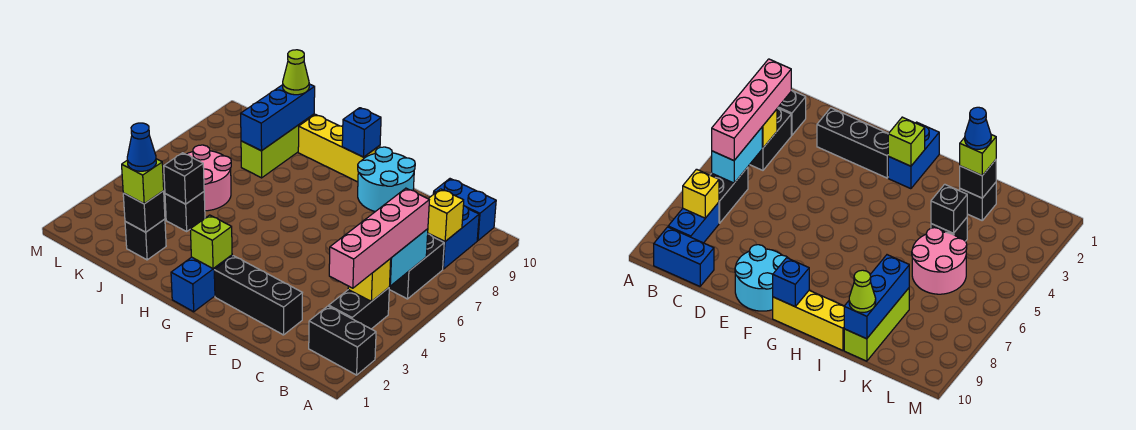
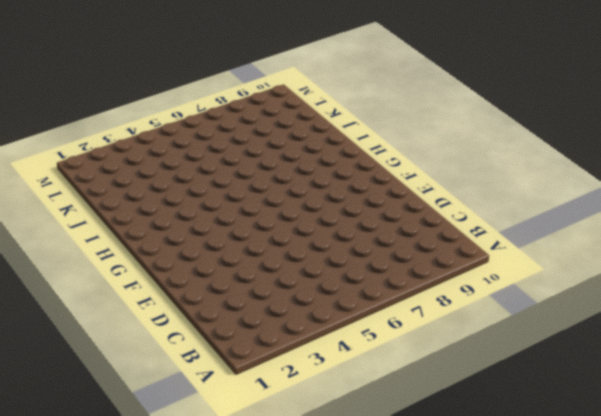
none -> black 1x2 brick [309,306,376,375]
none -> black 1x2 brick [329,288,389,329]
none -> black 1x2 brick [389,234,444,299]

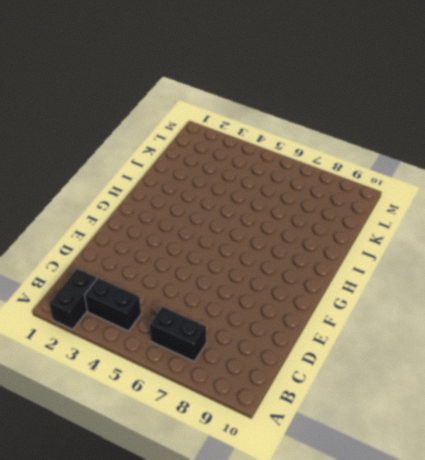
none -> blue 1x2 brick [431,206,479,269]
none -> blue 1x2 brick [433,179,496,241]
none -> black 1x3 brick [214,256,302,335]

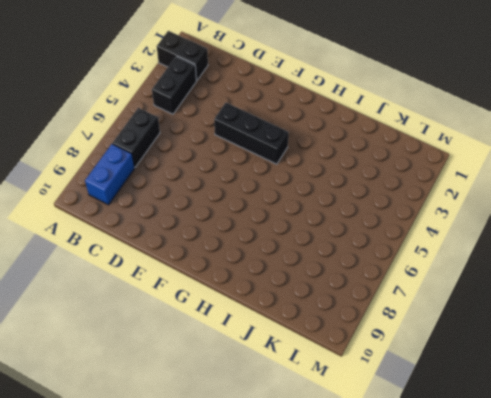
black 1x3 brick [214,103,289,164] -> black 1x3 brick moved to [214,256,302,335]
none -> blue 1x2 brick [433,179,496,241]
none -> cyan 2x2 round brick [358,147,415,212]
none -> blue 1x2 brick [171,255,232,312]

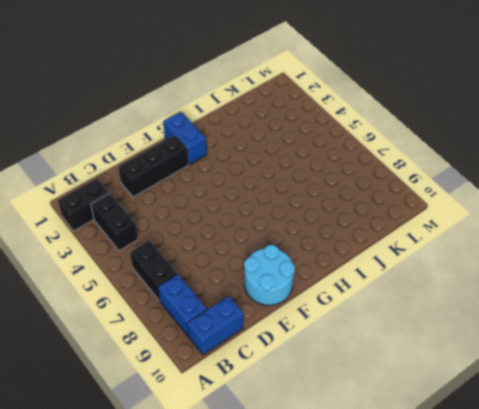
none -> yellow 1x3 brick [298,115,380,182]
none -> black 1x1 brick [125,219,166,260]
none -> black 1x1 brick [165,192,205,231]

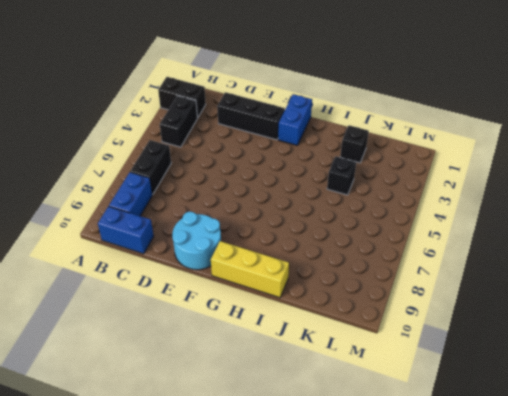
none -> pink 2x2 round brick [186,145,231,211]
none -> lime 1x3 brick [241,114,314,178]
none -> yellow 1x1 brick [348,259,391,302]

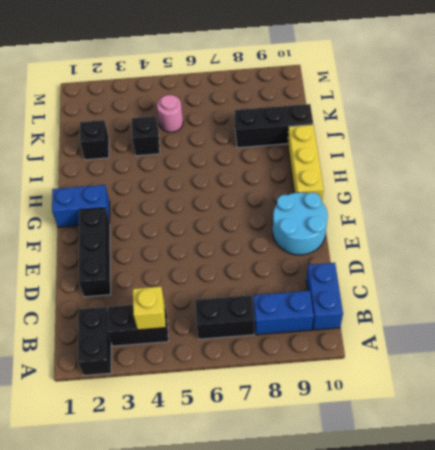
black 1x3 brick [234,104,313,148] -> lime 1x3 brick [241,114,314,178]
pink 1x1 round brick [157,95,183,132] -> pink 2x2 round brick [186,145,231,211]
none -> cyan 1x2 brick [390,229,428,286]
none -> yellow 1x1 brick [428,189,464,241]
none -> lime 1x1 brick [190,215,232,269]

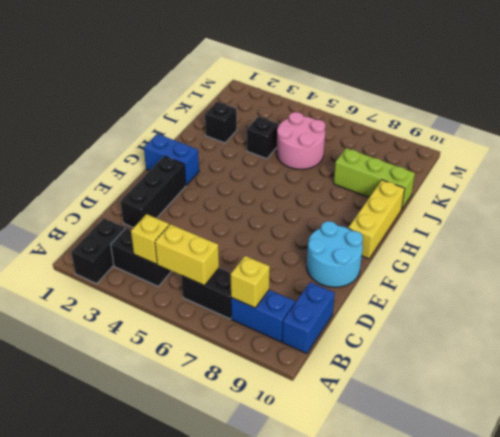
yellow 1x2 brick [155,224,219,286] -> cyan 1x2 brick [390,229,428,286]
none -> lime 1x1 brick [190,215,232,269]
none -> blue 1x1 brick [342,108,381,157]
none -> black 1x1 brick [123,191,165,232]

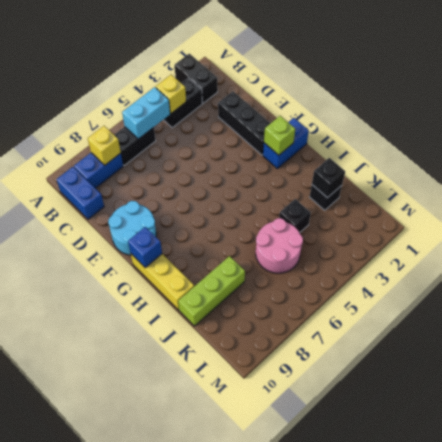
none -> black 1x1 brick [164,153,204,204]
none -> blue 1x3 brick [241,84,315,151]
none -> pink 1x4 brick [329,188,429,288]

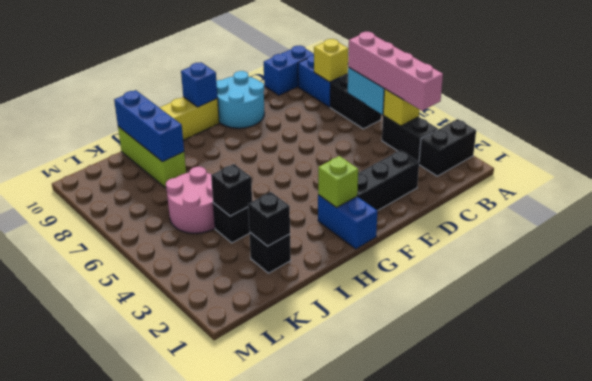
none -> lime 1x1 brick [122,159,164,204]
none -> lime 1x1 cone [283,50,309,95]
none -> blue 1x1 cone [127,123,156,171]

